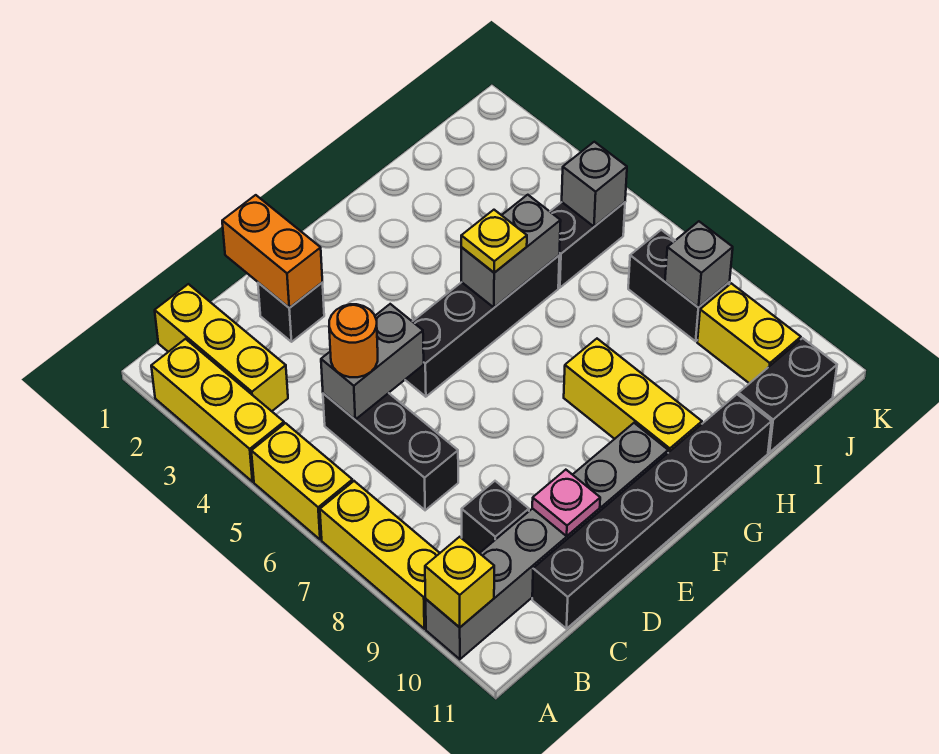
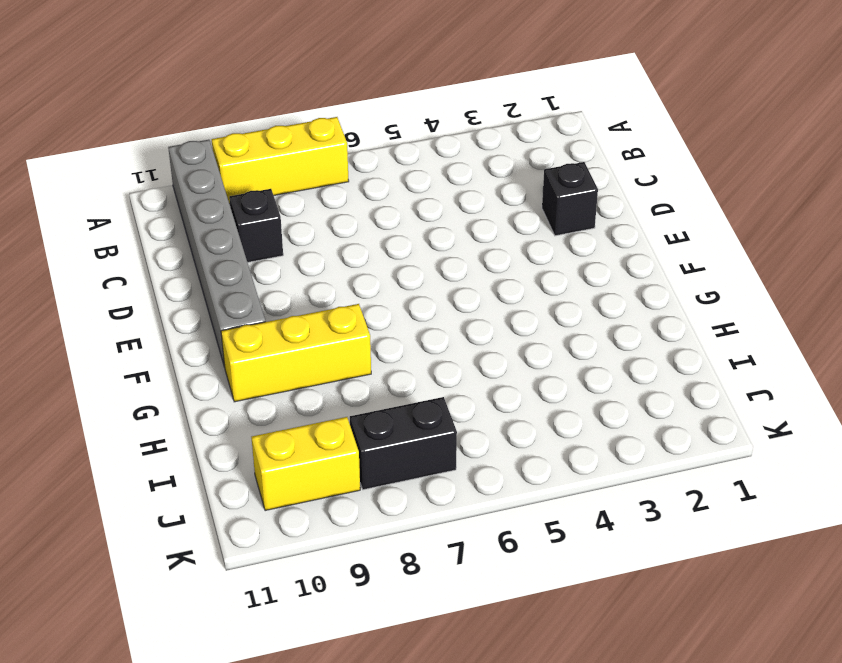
none -> yellow 1x3 brick [151,339,284,482]
none -> yellow 1x2 brick [251,423,353,540]
none -> yellow 1x3 brick [155,284,288,411]

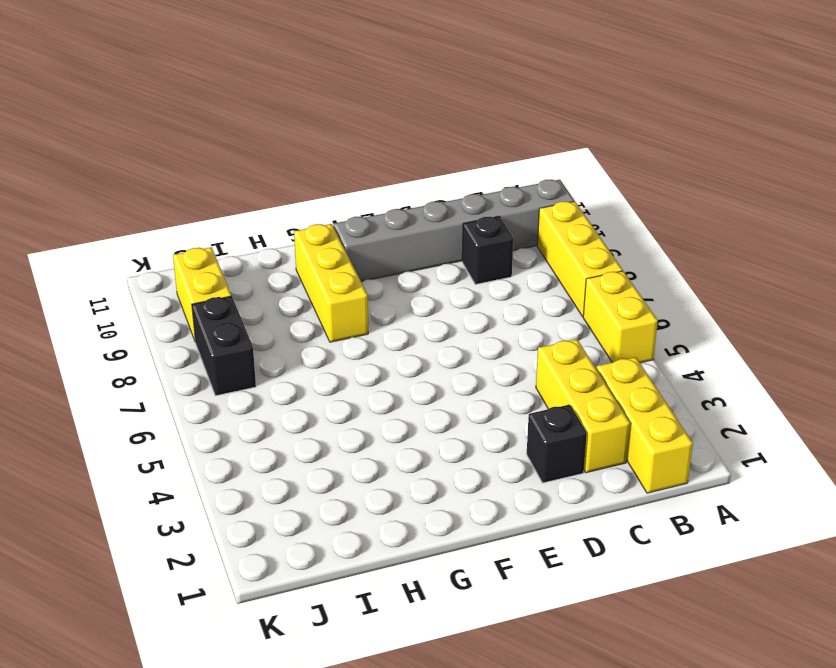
yellow 1x3 brick [536,339,630,473] -> yellow 1x3 brick moved to [151,339,284,482]
none -> black 1x3 brick [323,393,458,510]
none -> black 1x6 brick [532,394,772,629]
none -> black 1x4 brick [405,256,559,397]

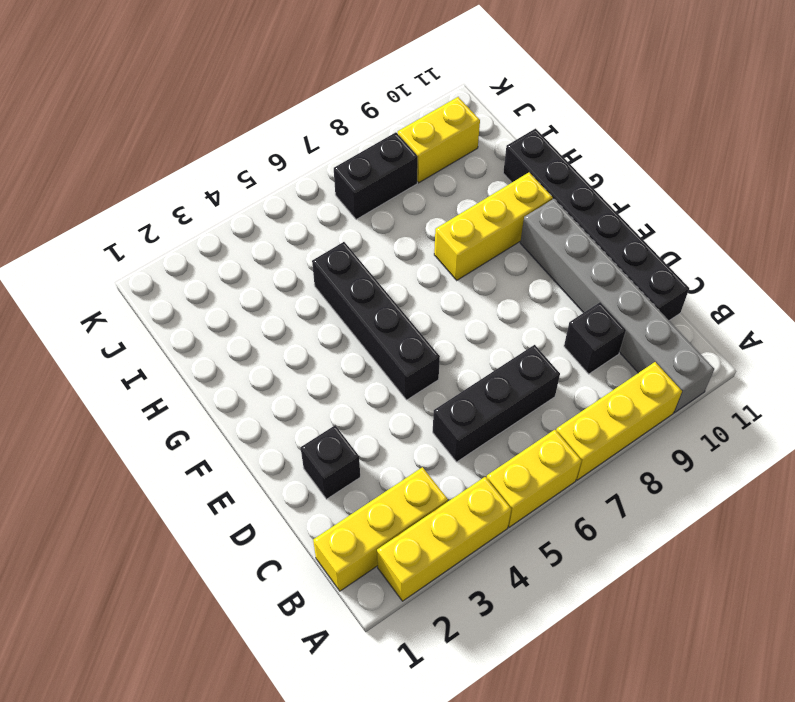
none -> black 1x2 brick [550,202,625,288]
none -> black 1x2 brick [738,338,837,452]
none -> yellow 1x1 brick [425,537,494,627]

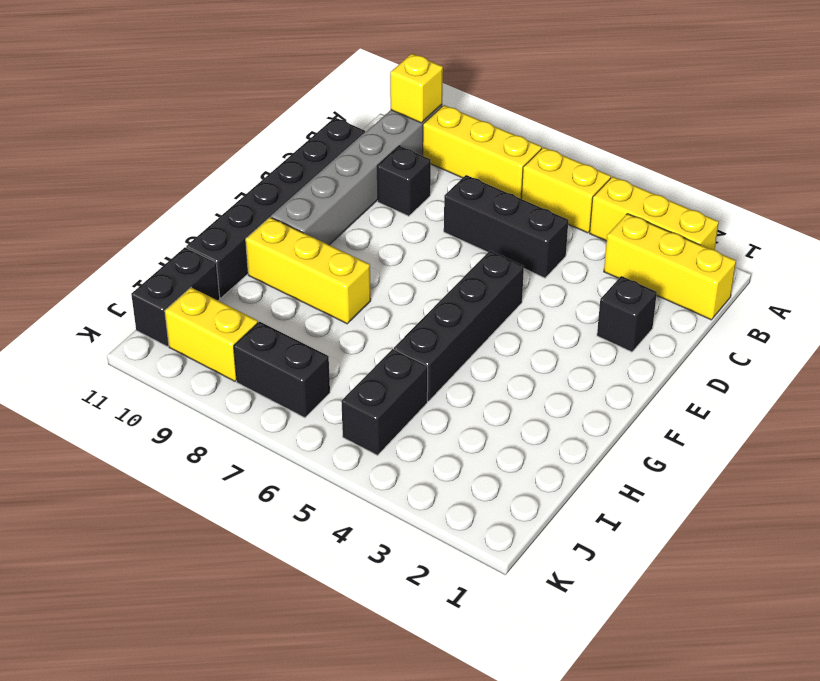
none -> grey 1x2 brick [321,304,424,419]
none -> orange 1x2 brick [222,195,322,308]
none -> pink 1x1 plate [532,470,600,536]

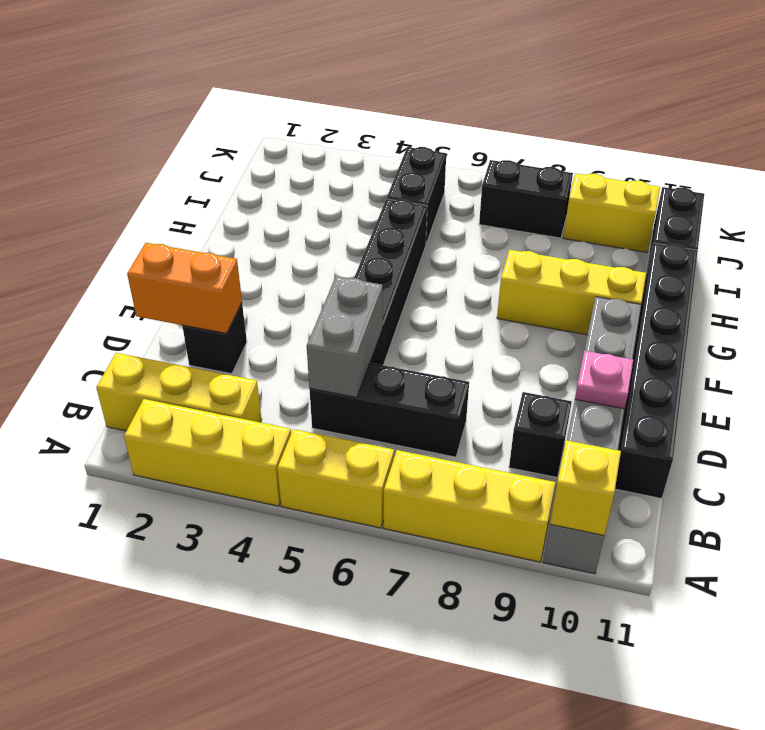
none -> grey 1x2 brick [461,195,561,307]
none -> grey 1x1 brick [562,142,627,227]
none -> grey 1x1 brick [665,221,733,307]

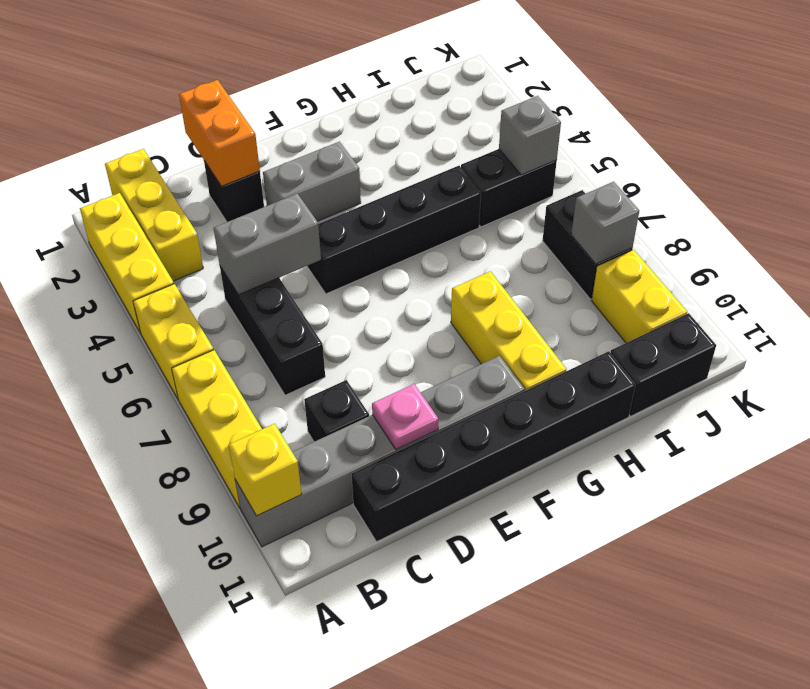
grey 1x2 brick [263,142,361,221] -> grey 1x2 brick moved to [461,195,561,307]
none -> orange 1x1 round brick [329,304,378,377]
none -> yellow 1x1 plate [461,210,527,273]

